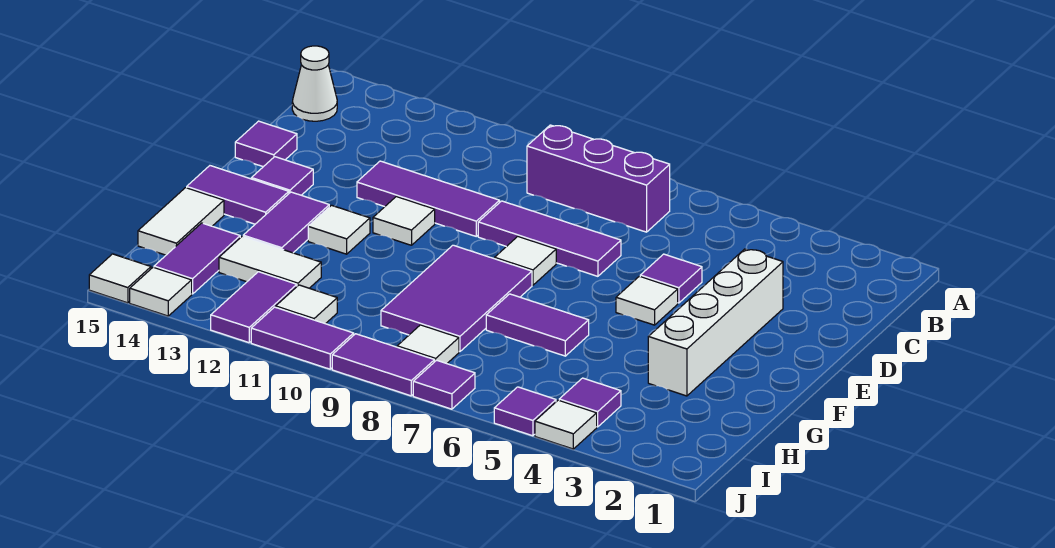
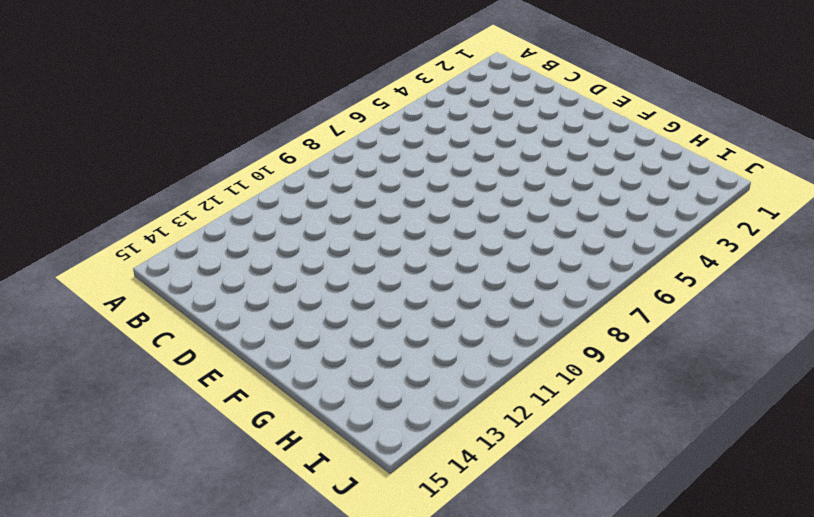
none -> purple 1x3 brick [527,125,670,232]
none -> white 1x1 cone [292,46,337,121]
none -> white 1x4 brick [648,249,783,396]
none -> purple 1x1 tile [640,254,702,303]

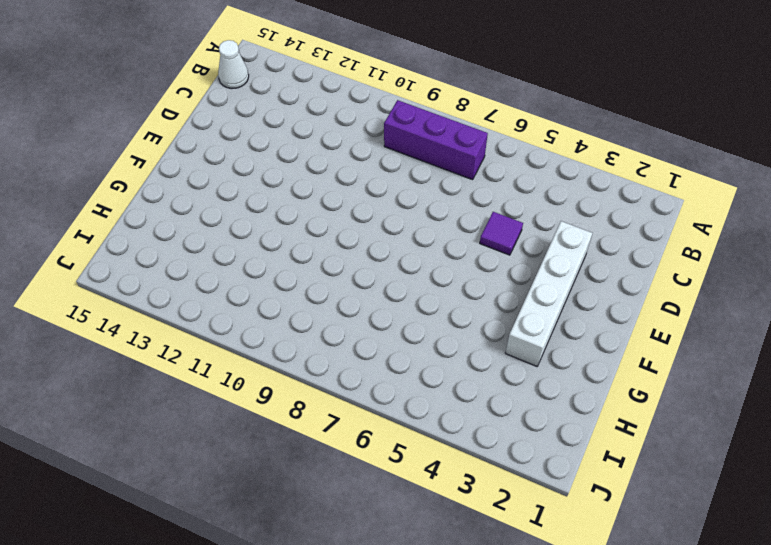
none -> purple 1x3 tile [478,201,621,276]
none -> purple 1x3 tile [357,161,500,236]
none -> purple 1x1 tile [235,121,297,167]
none -> white 1x1 tile [616,276,678,325]

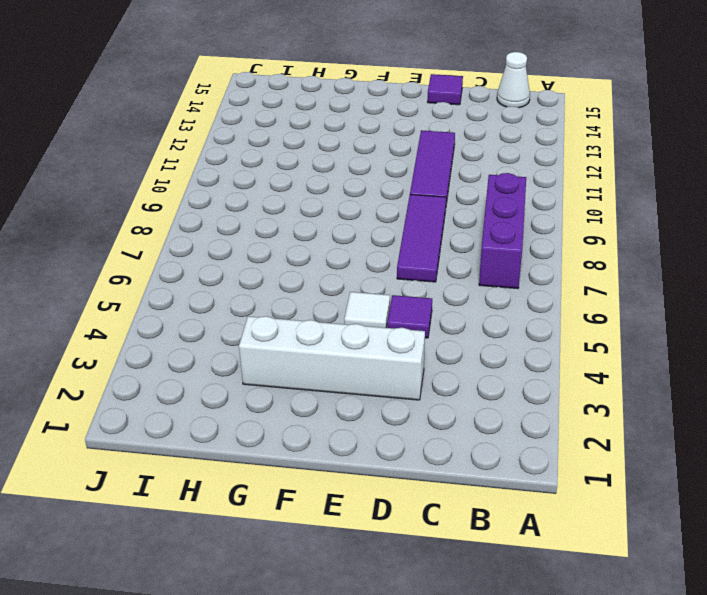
none -> white 1x1 tile [495,237,556,285]
none -> white 1x1 tile [373,197,435,245]
none -> purple 1x1 tile [251,157,313,195]
none -> purple 2x3 tile [381,245,532,352]

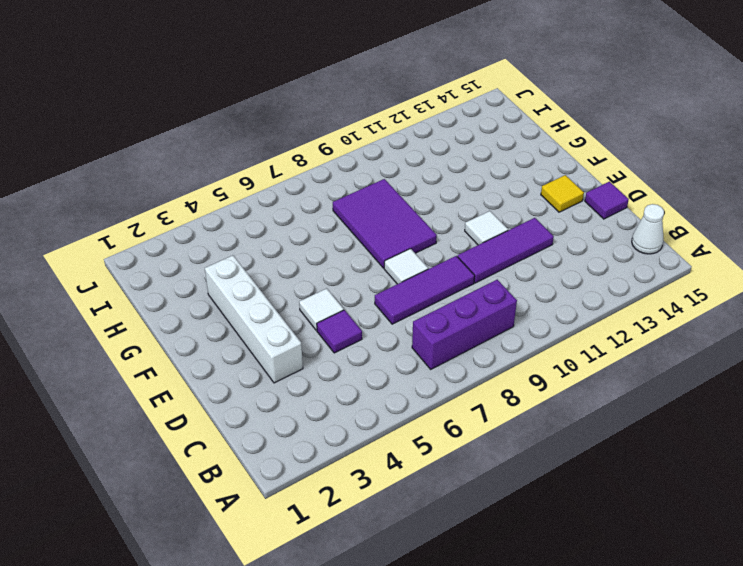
yellow 1x1 tile [541,175,584,212] -> purple 1x1 tile [251,157,313,195]
none -> white 1x1 tile [308,205,370,254]
none -> purple 1x2 tile [243,192,329,253]
none -> purple 1x2 tile [187,166,289,224]
none -> purple 1x2 tile [486,294,589,356]

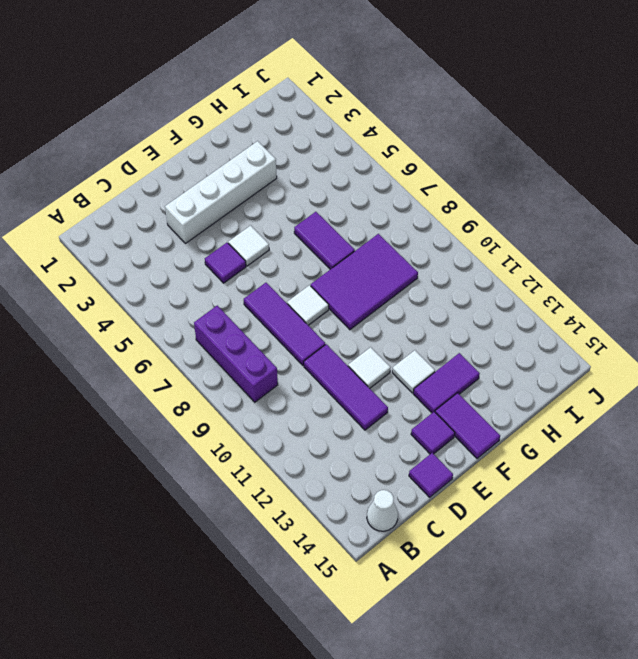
none -> white 1x2 tile [138,188,224,255]
none -> white 1x2 tile [219,236,321,288]
none -> purple 1x2 tile [154,223,240,294]
none -> purple 1x1 tile [559,378,621,427]

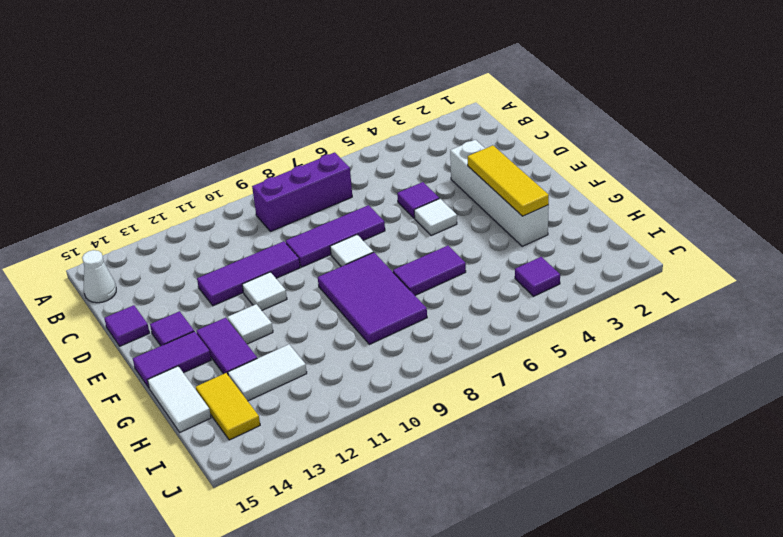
yellow 1x3 tile [468,145,549,216] -> none
yellow 1x2 tile [196,373,260,440] -> purple 1x2 tile [154,223,240,294]
none -> white 1x1 tile [397,325,459,364]
none -> white 1x1 tile [276,285,337,324]
none -> purple 1x2 tile [211,272,297,343]
none -> white 1x1 tile [535,400,597,449]

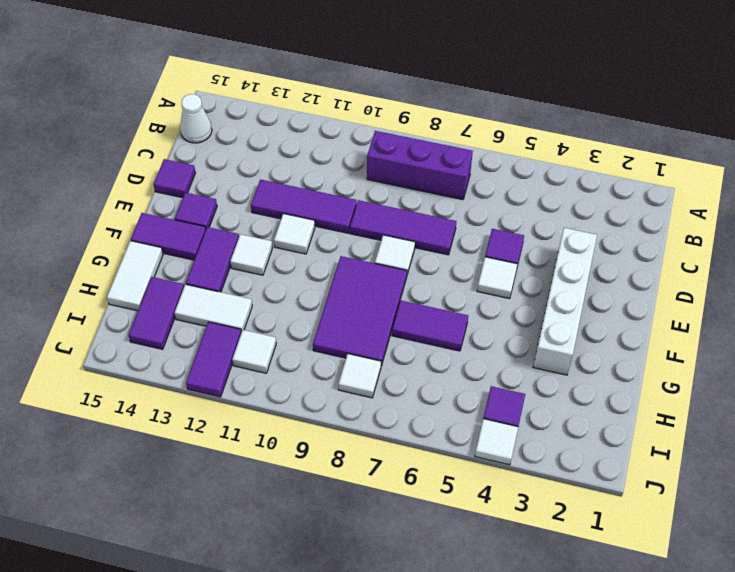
none -> purple 1x1 tile [494,387,556,436]
none -> purple 1x1 tile [413,360,475,409]
none -> purple 1x2 tile [332,334,435,396]
none -> purple 1x2 tile [251,307,354,369]

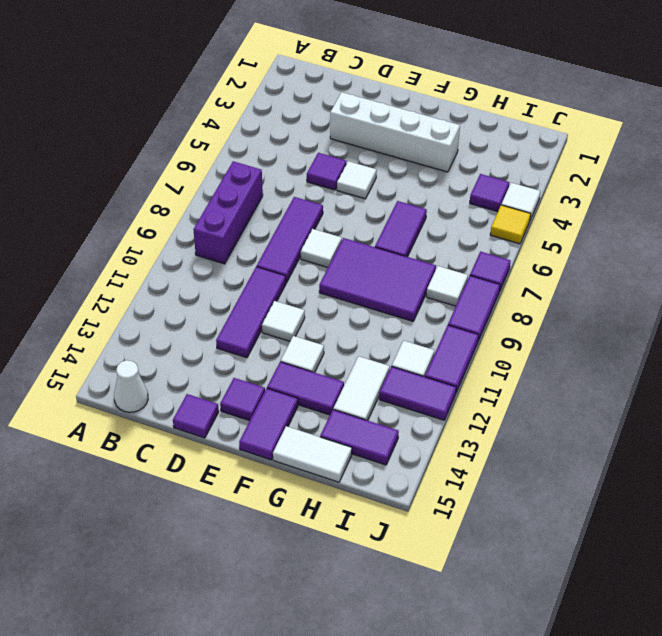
yellow 1x1 tile [490,205,531,244] -> purple 1x1 tile [494,387,556,436]
none -> white 1x1 tile [130,267,192,316]
none -> white 1x1 tile [89,254,151,303]

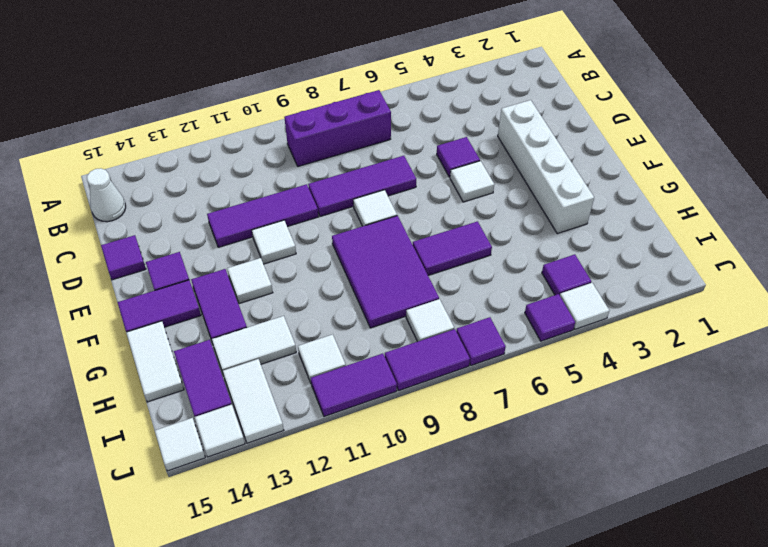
white 1x2 tile [223,359,284,443] -> none
none -> purple 1x2 tile [211,272,297,343]

